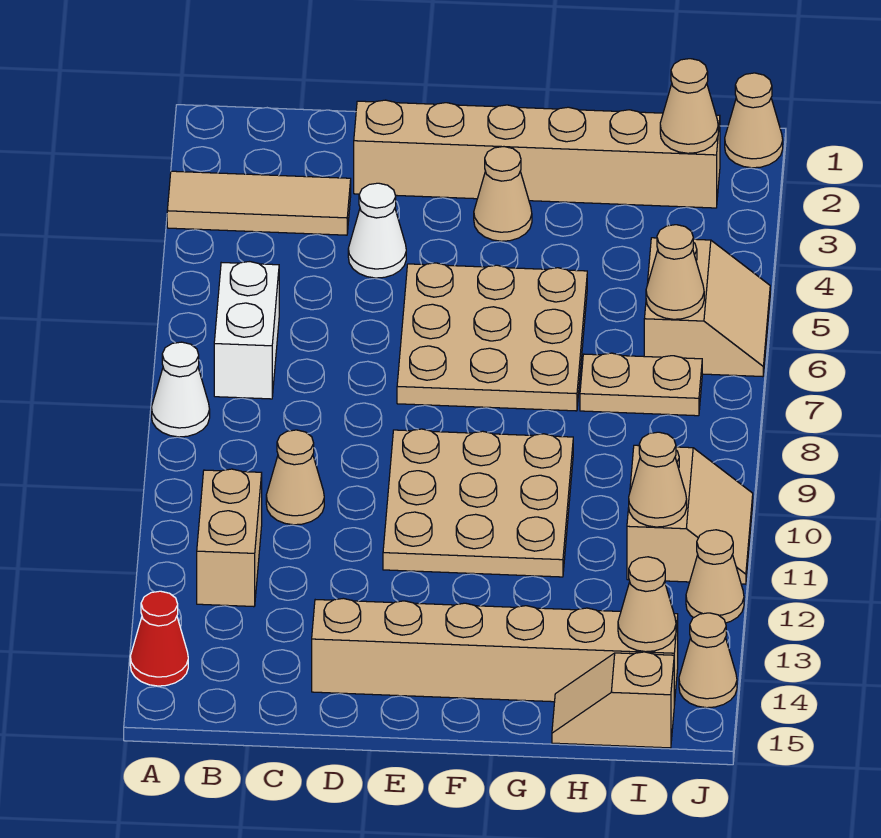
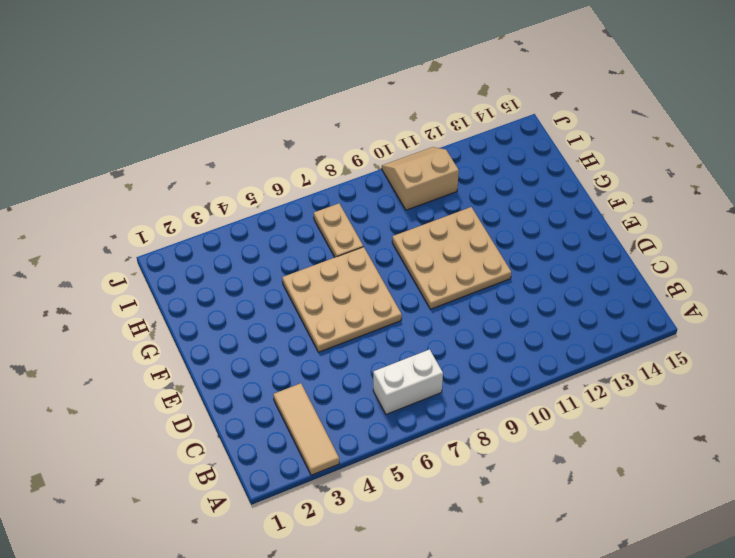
none -> white 1x1 cone [152,342,210,437]
none -> red 1x1 cone [130,591,188,686]
none -> tan 1x2 brick [197,469,262,607]

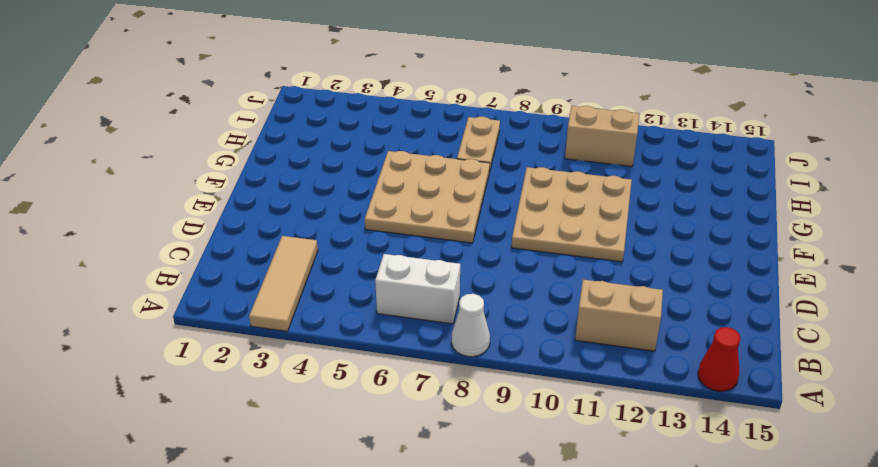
none -> tan 1x1 cone [266,430,324,525]
none -> tan 1x6 brick [354,100,720,208]
none -> white 1x1 cone [348,183,406,278]

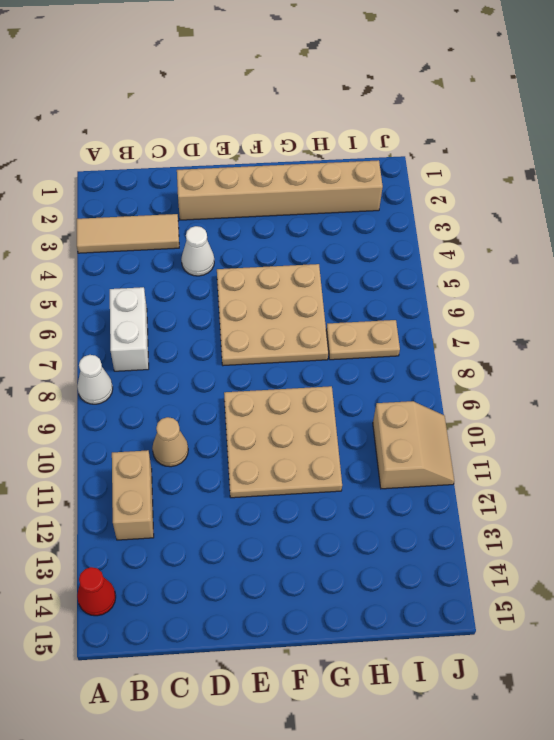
none -> tan 1x6 brick [312,598,678,705]
none -> tan 1x1 cone [474,147,532,241]
none -> tan 1x2 slope [552,652,674,748]

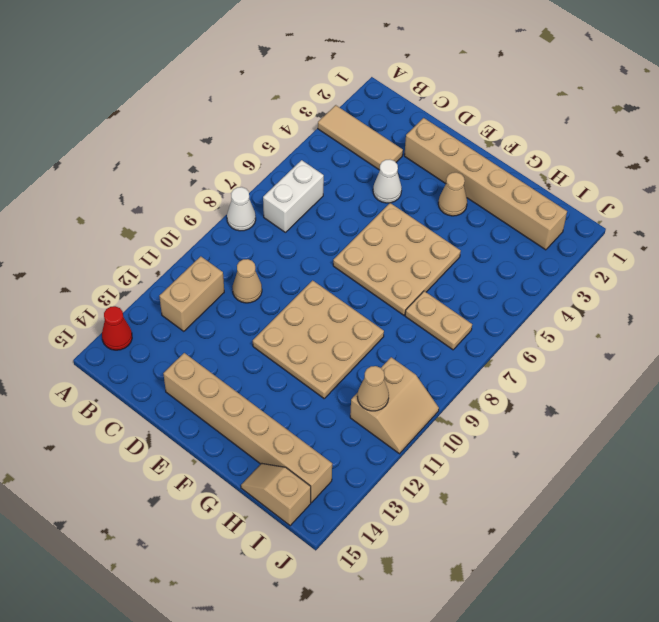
none -> tan 2x2 slope [644,238,770,377]
none -> tan 1x1 cone [725,73,783,168]
none -> tan 1x1 cone [686,530,744,623]

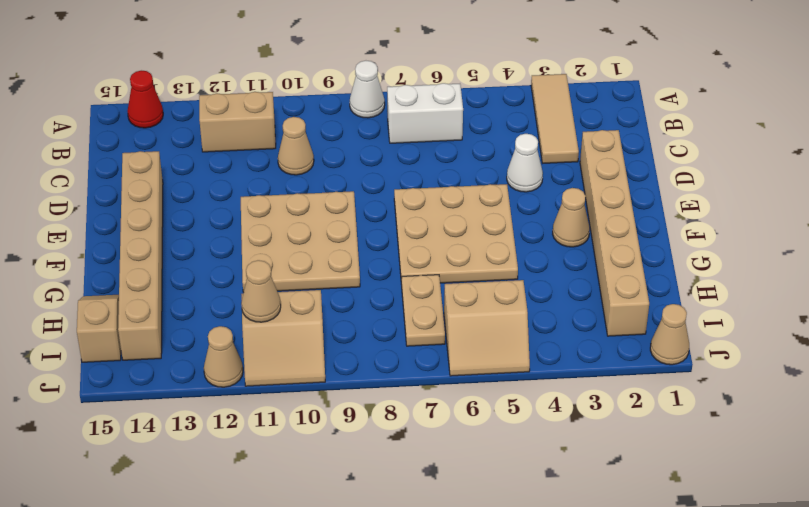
none -> tan 1x1 cone [679,613,737,708]
none -> tan 1x1 cone [660,59,718,153]
none -> tan 1x1 cone [646,225,704,319]

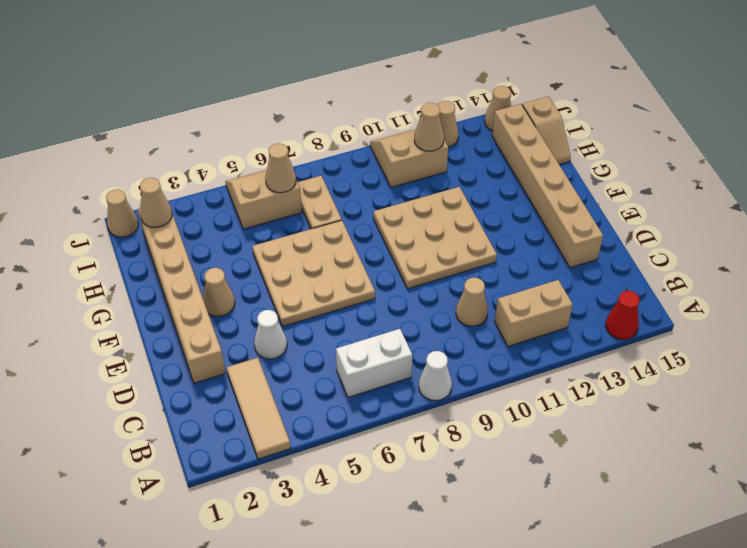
none -> tan 1x1 cone [618,557,676,652]

